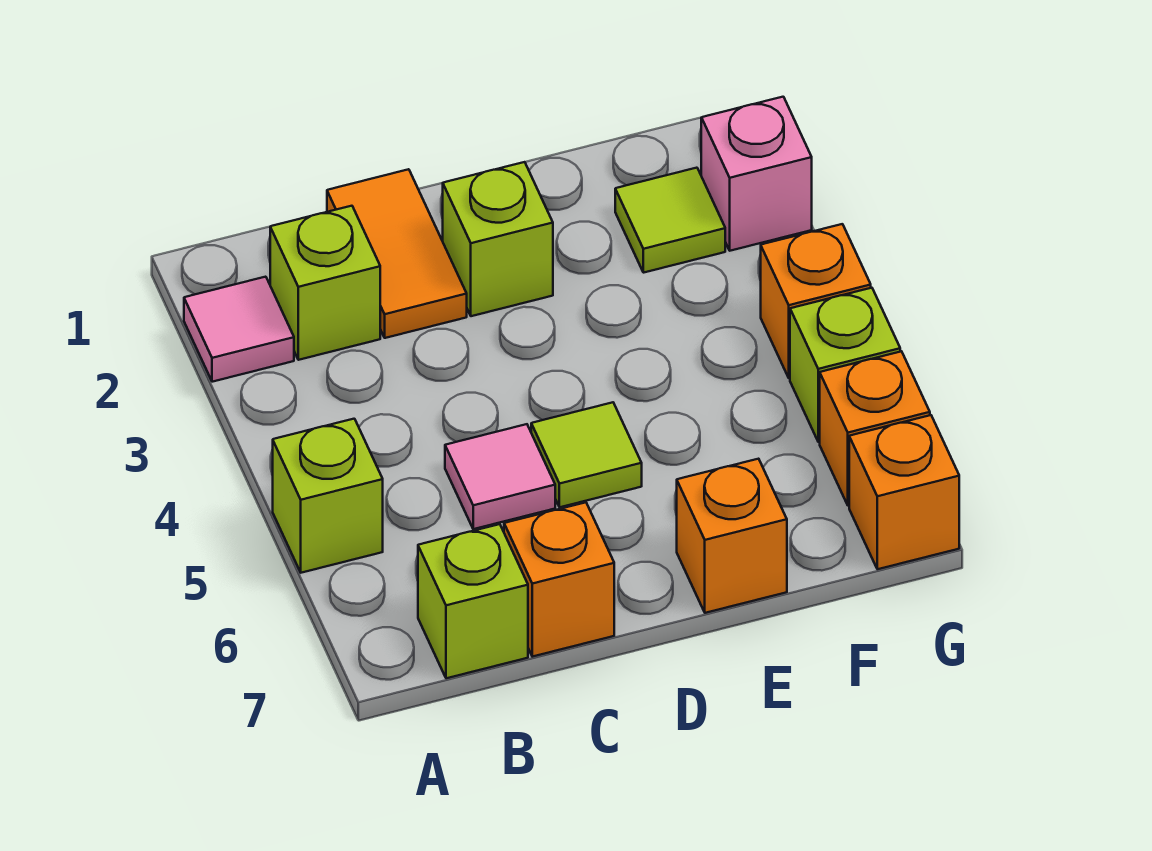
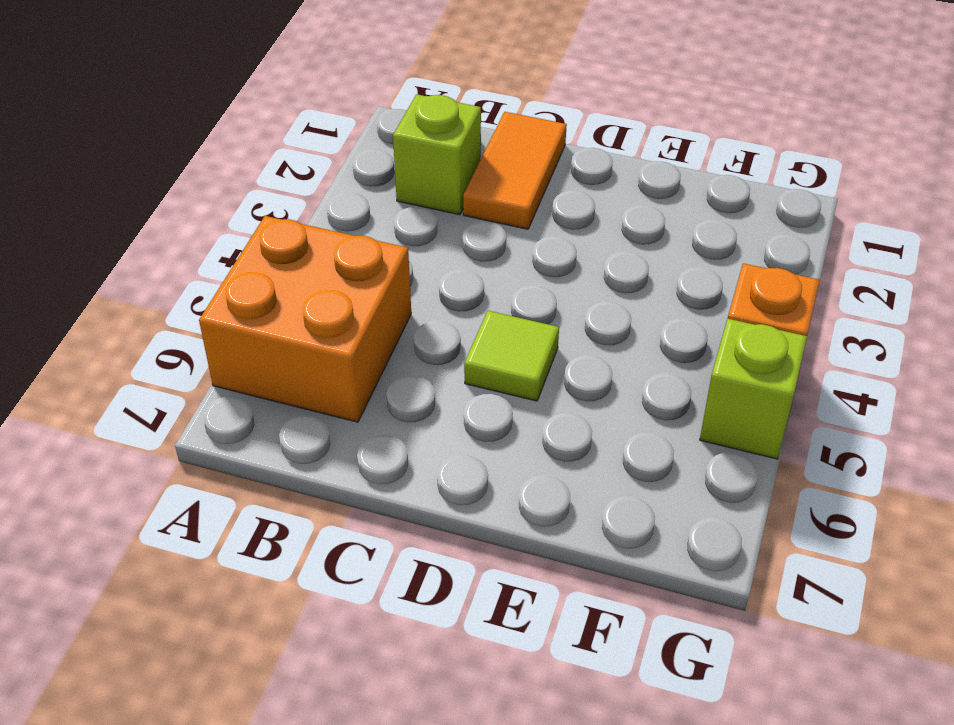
orange 2x2 brick [199,216,411,422] -> lime 1x1 brick [273,419,383,573]
none -> pink 1x1 tile [184,277,294,382]
none -> lime 1x1 brick [418,524,528,678]
none -> pink 1x1 tile [445,424,555,529]

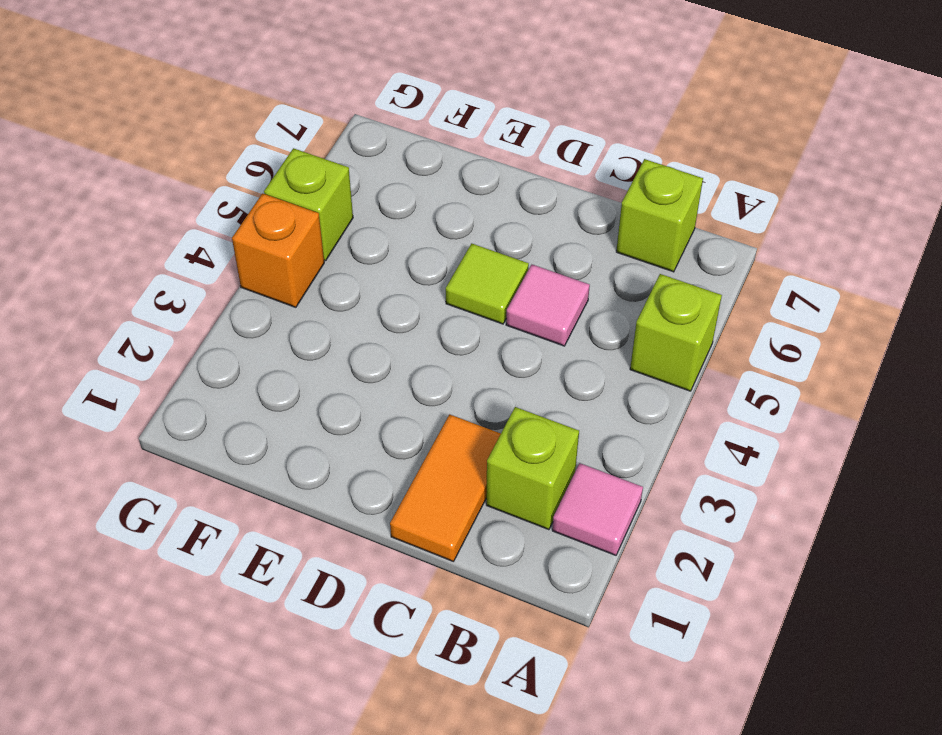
none -> orange 1x1 brick [504,502,614,657]
none -> lime 1x1 brick [443,162,553,316]
none -> orange 1x1 brick [677,459,787,613]

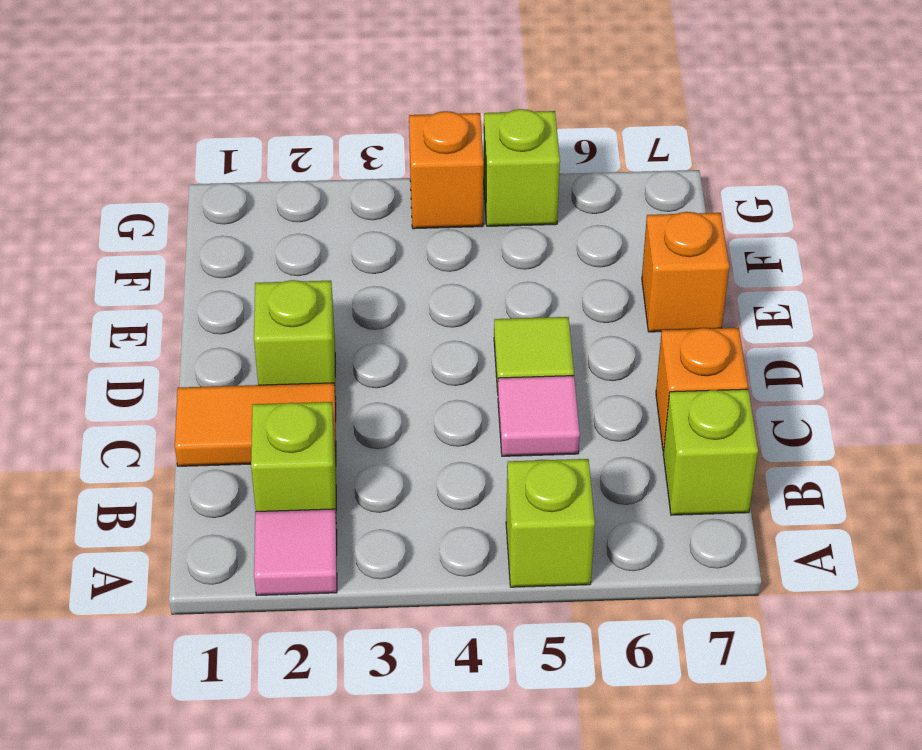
none -> lime 1x1 tile [615,168,725,273]
none -> pink 1x1 brick [701,97,812,251]
none -> orange 1x1 brick [820,351,930,506]

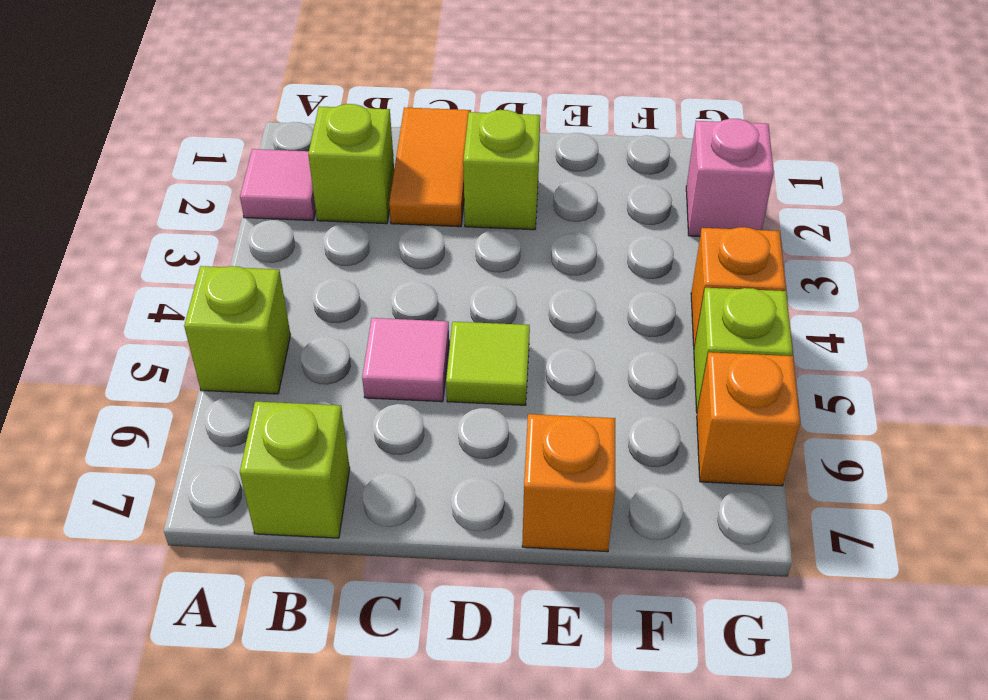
none -> orange 1x1 brick [504,502,614,657]
none -> lime 1x1 tile [615,168,725,273]
none -> orange 1x1 brick [849,415,959,569]

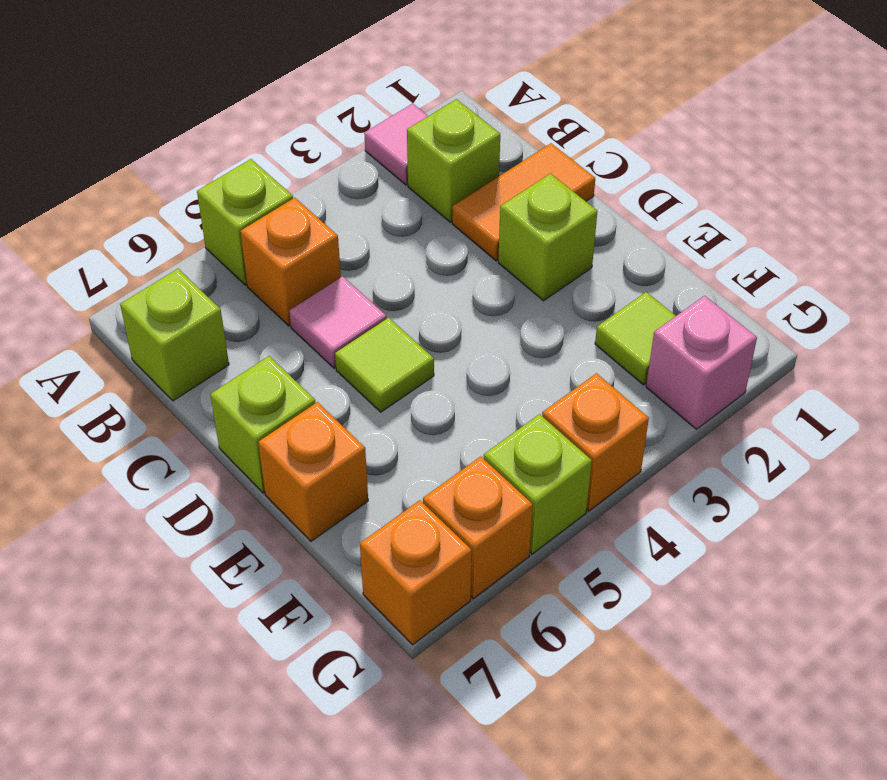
orange 1x1 brick [240,198,341,326] -> orange 1x1 brick moved to [504,502,614,657]
lime 1x1 brick [210,356,315,493] -> none

